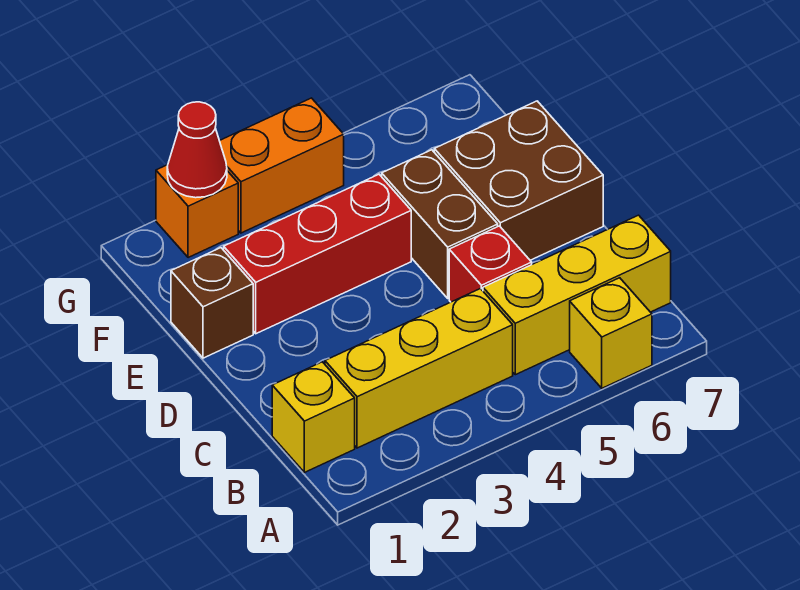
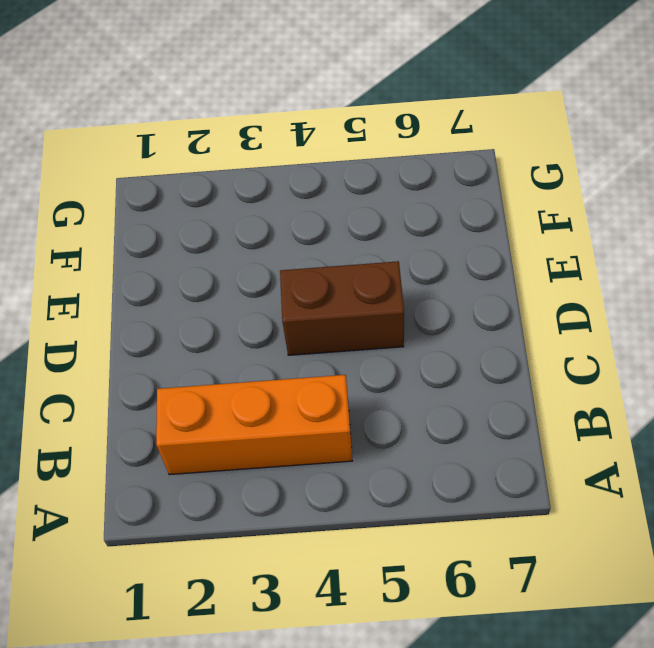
orange 1x3 brick [156,375,352,475] -> yellow 1x3 brick [325,289,513,448]
brown 1x2 brick [280,261,404,355] -> brown 1x2 brick turned to [382,150,498,298]
none -> yellow 1x1 brick [570,278,652,388]
none -> yellow 1x1 brick [272,362,355,472]
none -> yellow 1x3 brick [483,215,671,375]

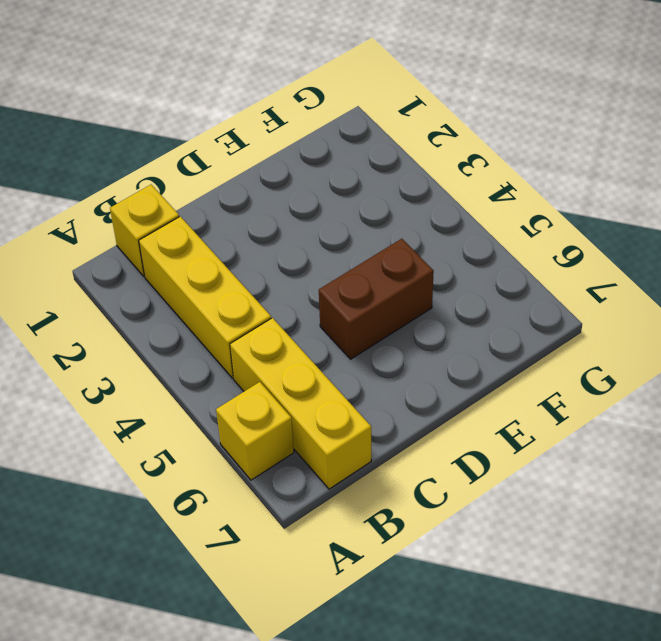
none -> red 1x1 brick [449,226,532,302]
none -> brown 2x2 brick [434,101,603,260]
none -> brown 1x1 brick [171,248,253,358]

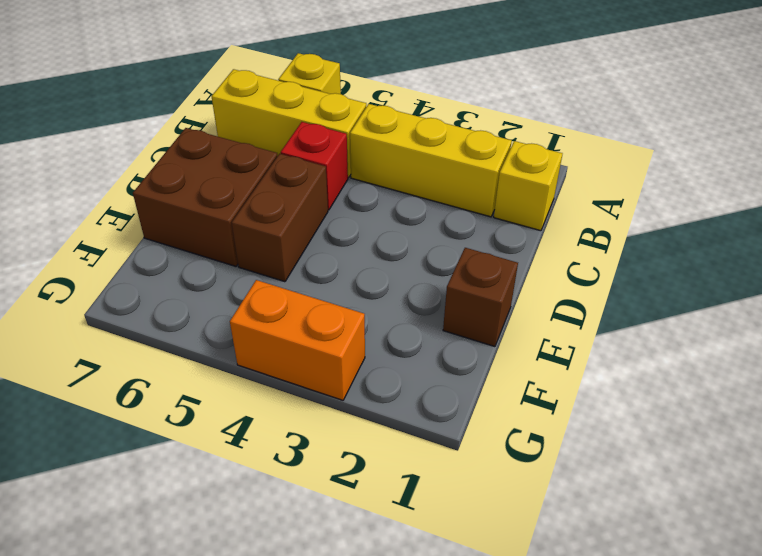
none -> red 1x3 brick [224,174,411,334]
none -> orange 1x1 brick [156,165,238,258]
none -> red 1x1 cone [167,102,227,198]

